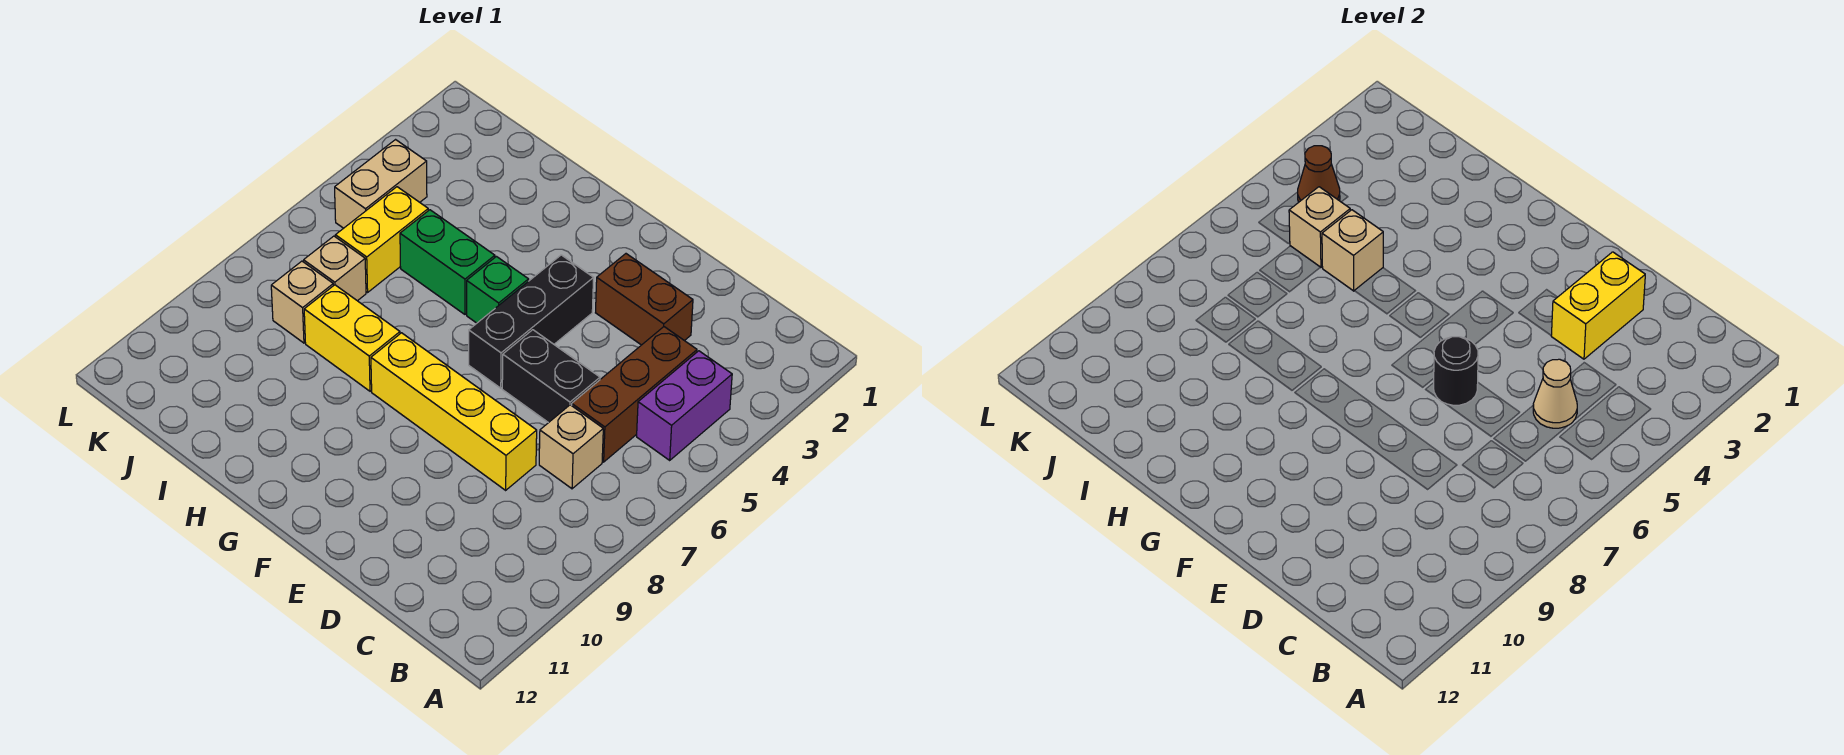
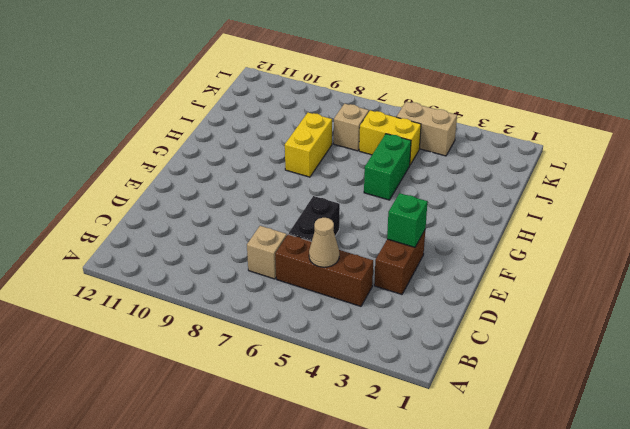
green 1x1 brick [387,193,428,247] -> green 1x1 brick moved to [467,257,529,323]
none -> purple 1x2 brick [637,351,732,460]
none -> yellow 1x4 brick [371,333,537,490]
none -> black 1x3 brick [469,255,594,388]

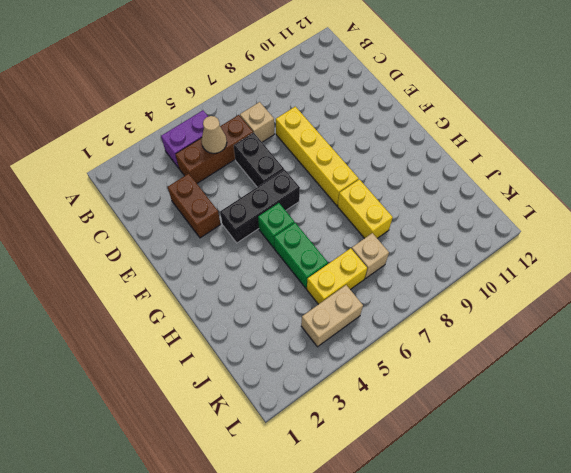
none -> tan 1x1 brick [271,261,333,343]
none -> yellow 1x2 brick [1551,252,1645,359]
none -> black 1x1 round brick [1433,337,1478,405]

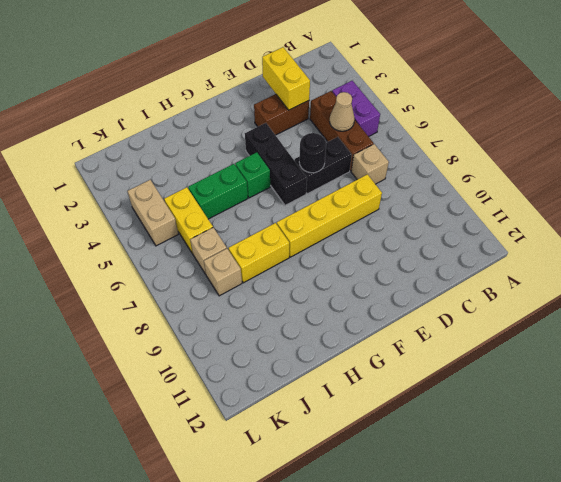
none -> tan 1x1 brick [1322,210,1383,291]
none -> tan 1x1 brick [1289,187,1350,267]
none -> brown 1x1 cone [1298,146,1340,202]

